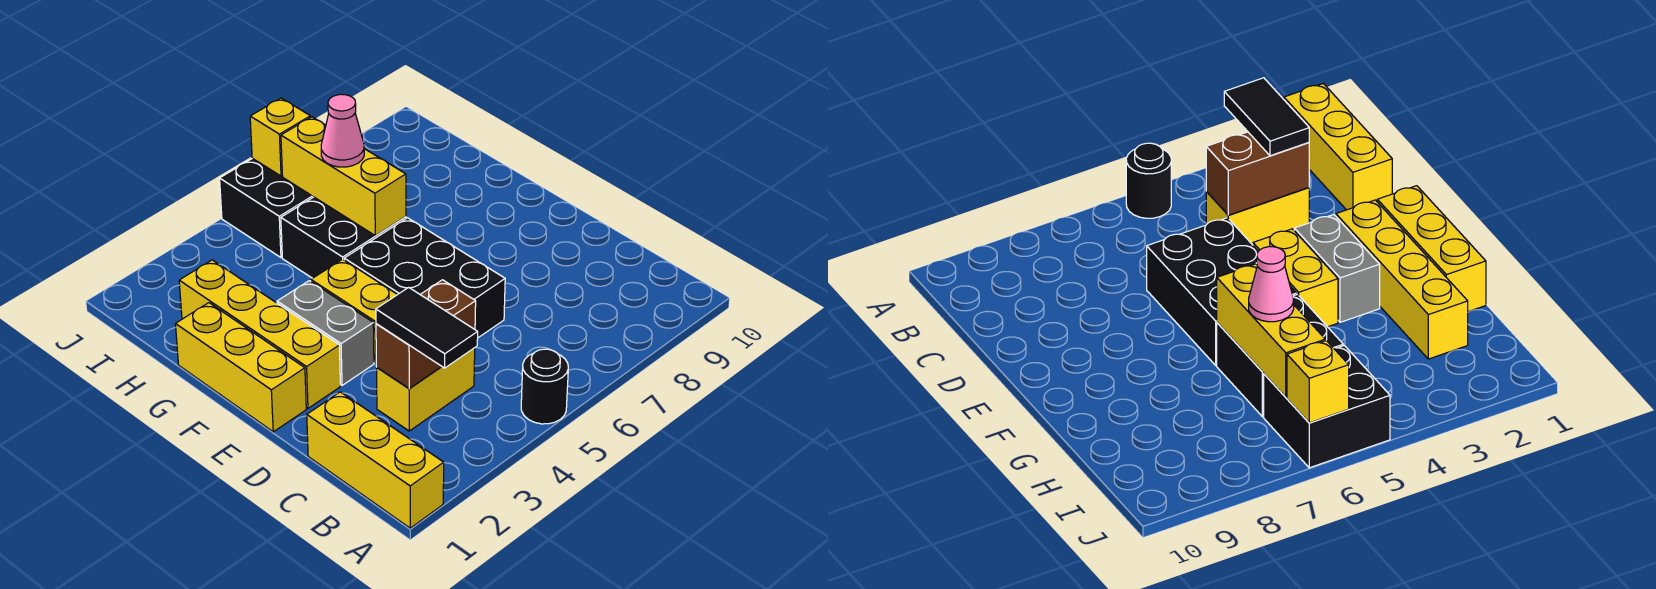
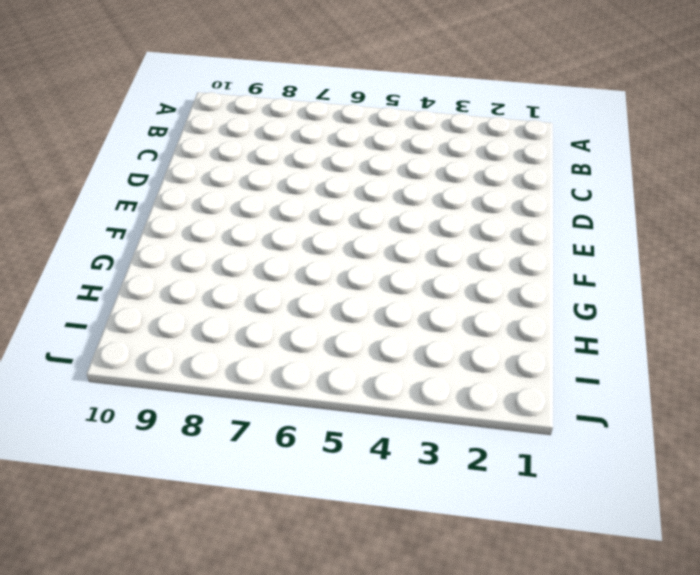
none -> yellow 1x3 brick [307,392,444,528]
none -> black 1x1 round brick [521,349,568,424]
none -> yellow 1x2 brick [377,348,475,431]

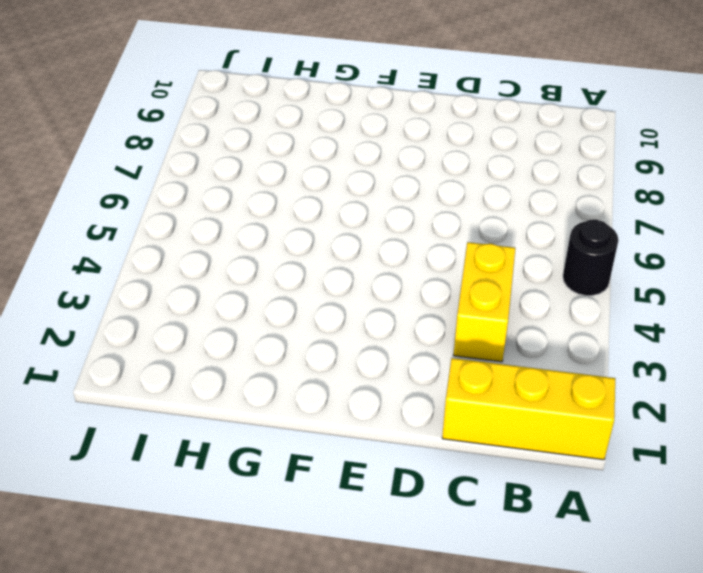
none -> black 2x3 brick [344,218,505,338]
none -> yellow 1x3 brick [176,303,306,432]
none -> yellow 1x4 brick [179,260,340,408]

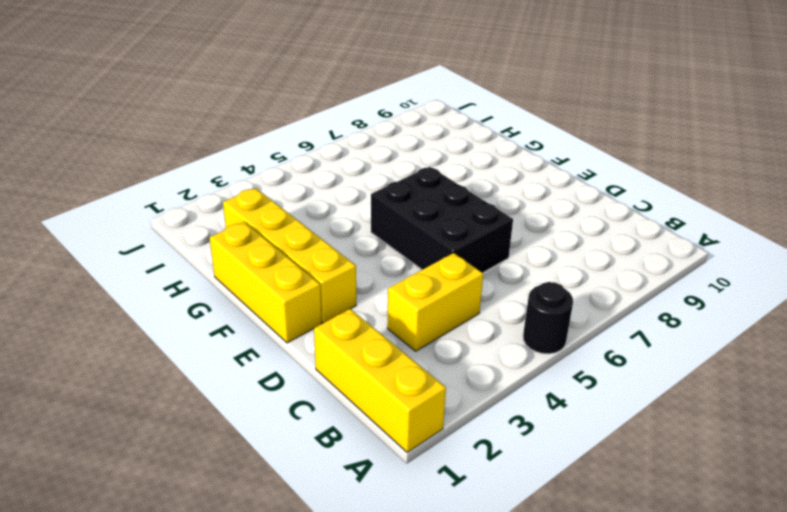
none -> grey 1x2 brick [277,281,374,385]
none -> yellow 1x2 brick [311,259,398,363]
none -> black 2x2 brick [281,197,406,278]

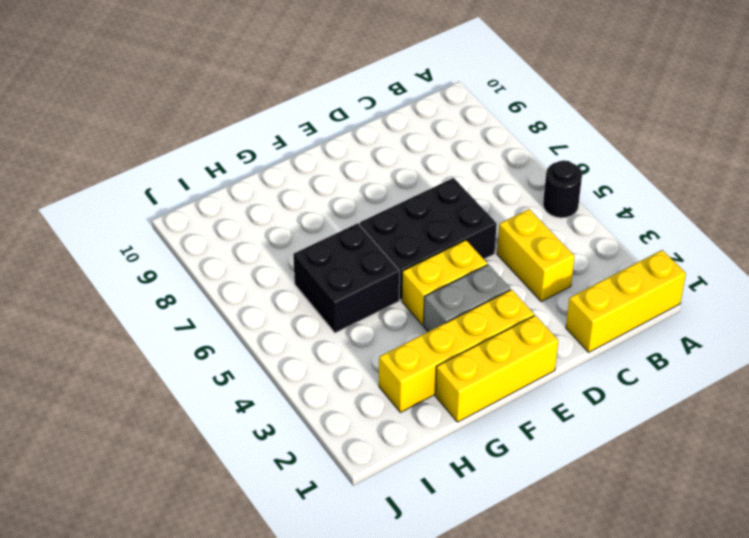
none -> black 2x2 brick [220,158,313,257]
none -> brown 1x2 brick [376,280,476,389]
none -> yellow 1x3 brick [281,117,406,236]

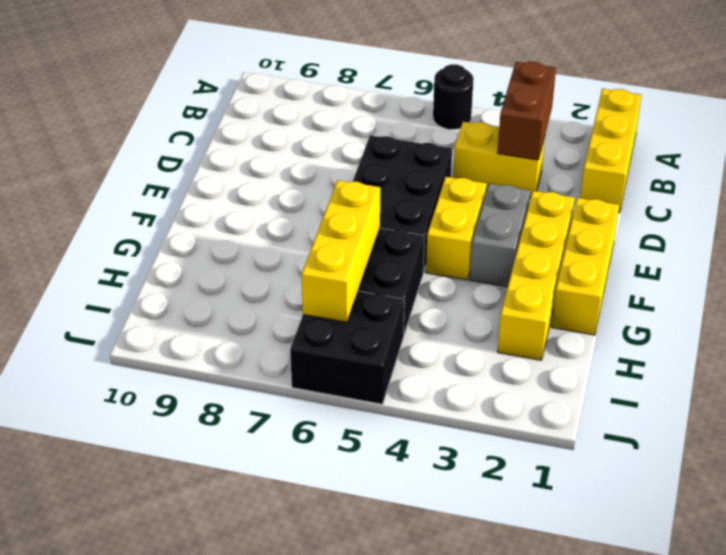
brown 1x2 brick [498,62,556,160] -> brown 1x2 brick turned to [376,280,476,389]
none -> yellow 1x1 brick [250,98,310,176]
none -> black 1x2 tile [376,287,478,368]
none -> pink 1x1 cone [321,94,364,167]

